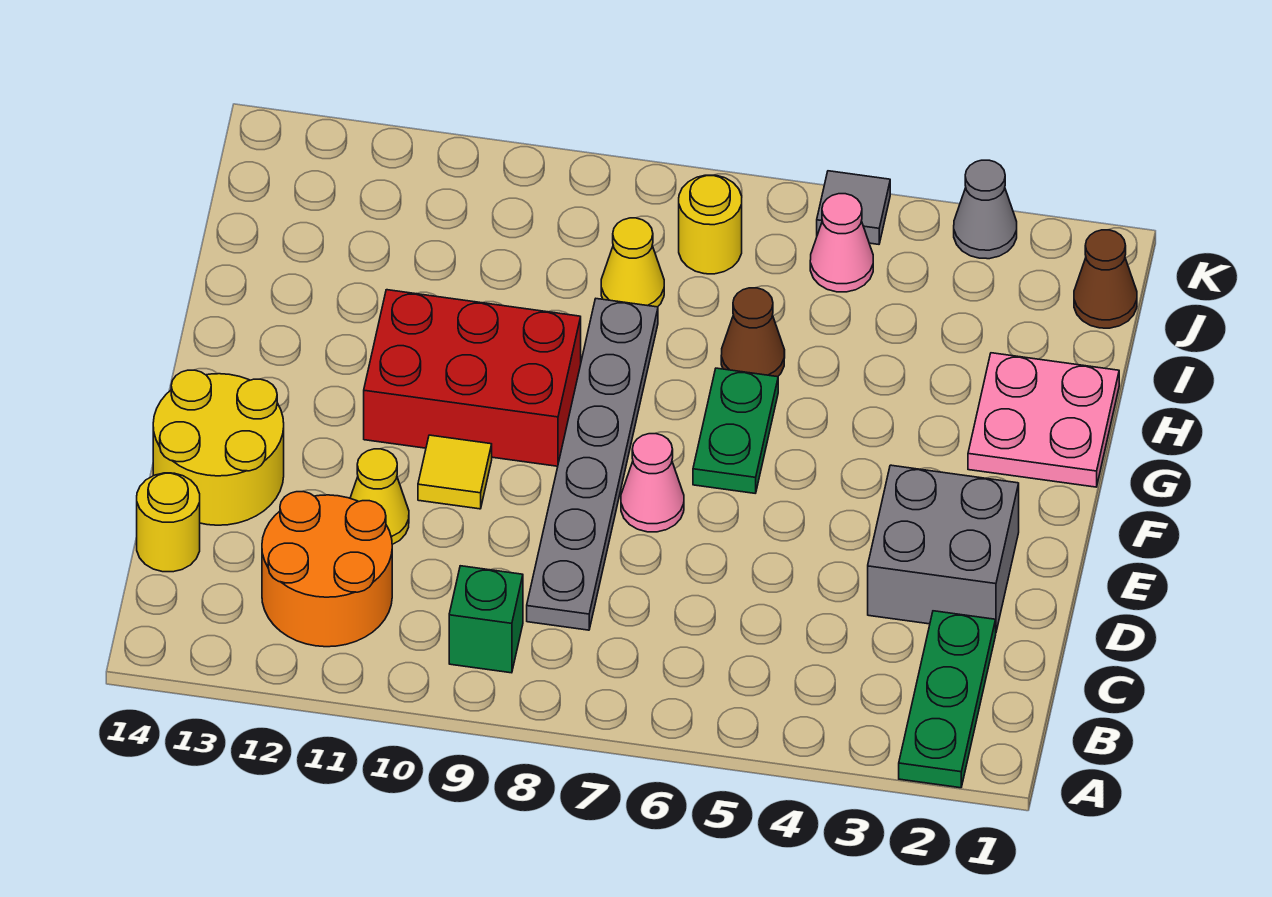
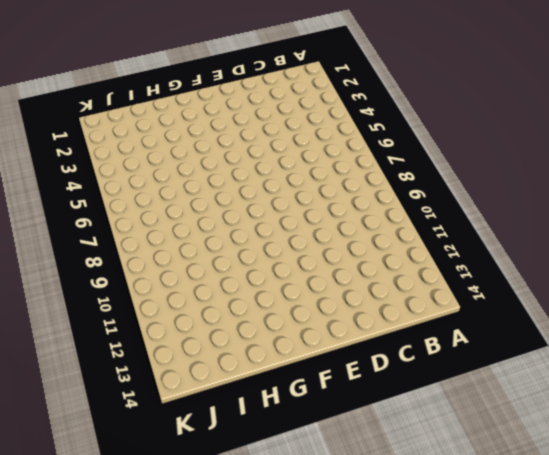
none -> green 1x3 plate [899,611,996,788]
none -> green 1x1 brick [449,566,523,673]
none -> orange 2x2 round brick [262,492,392,647]

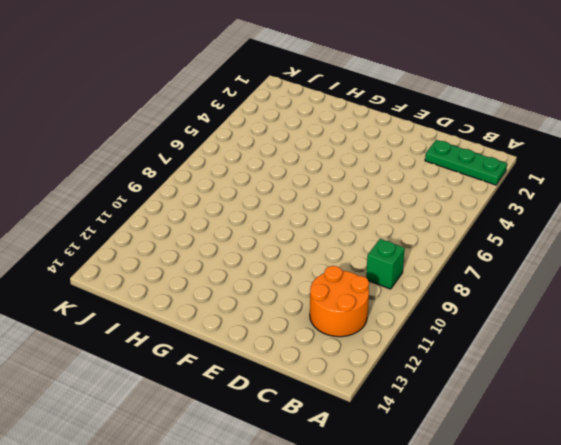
none -> grey 1x6 plate [527,299,658,630]
none -> yellow 1x1 round brick [137,473,200,572]
none -> grey 2x2 brick [868,465,1019,631]

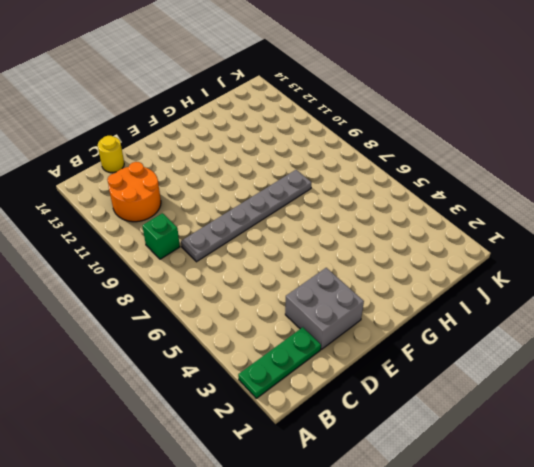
none -> yellow 1x1 cone [350,449,409,544]
none -> yellow 2x2 round brick [153,370,284,525]
none -> pink 1x1 cone [621,434,684,532]

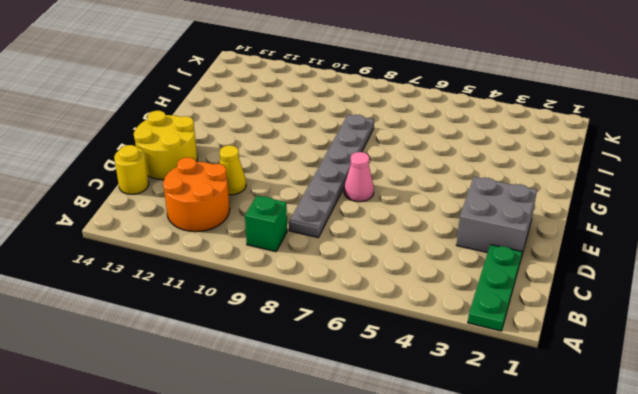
none -> yellow 1x1 tile [418,435,492,509]
none -> green 1x2 plate [693,368,778,493]
none -> red 2x3 brick [364,290,581,466]

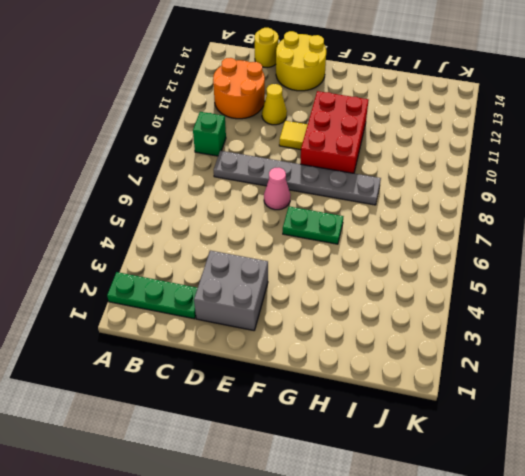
none -> pink 2x2 plate [968,353,1119,487]
none -> brown 1x1 cone [721,288,785,377]
none -> yellow 1x1 cone [601,218,664,307]

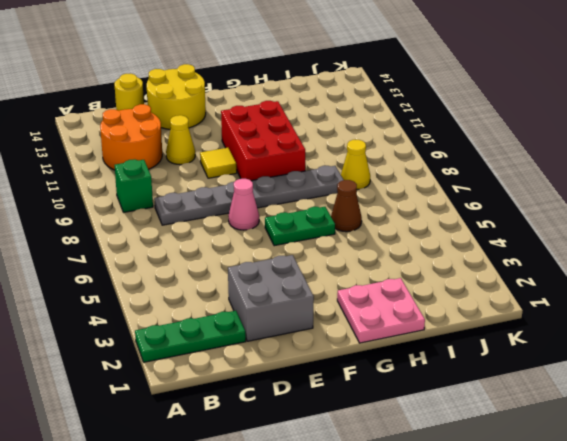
none -> brown 1x1 cone [1074,230,1137,328]
none -> pink 1x1 cone [810,194,873,292]
none -> yellow 1x1 round brick [679,175,742,274]

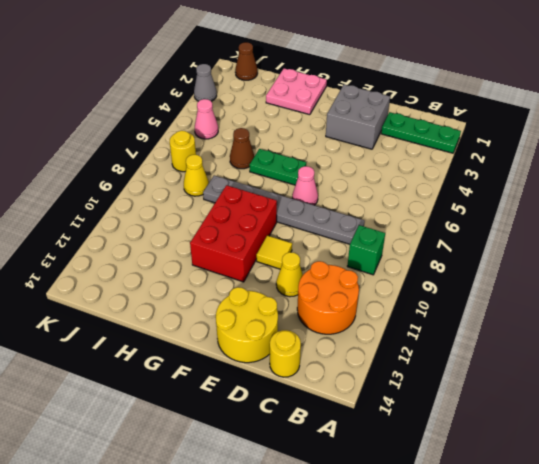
none -> grey 1x1 tile [817,171,890,244]

